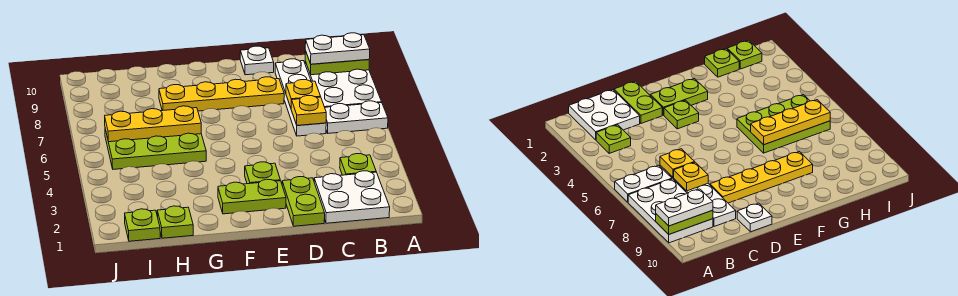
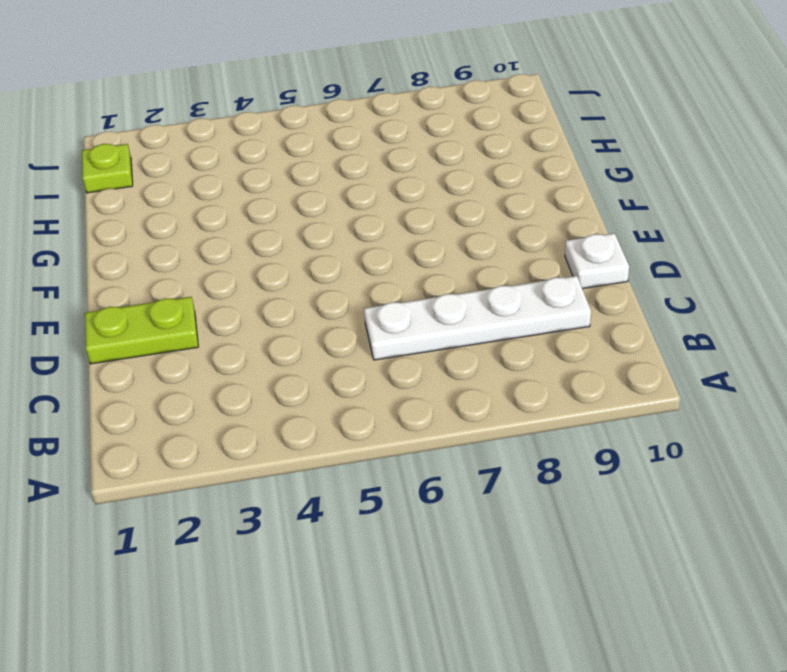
none -> white 1x2 plate [325,101,388,133]
none -> white 2x3 plate [305,62,382,107]
none -> white 2x2 plate [314,171,390,223]

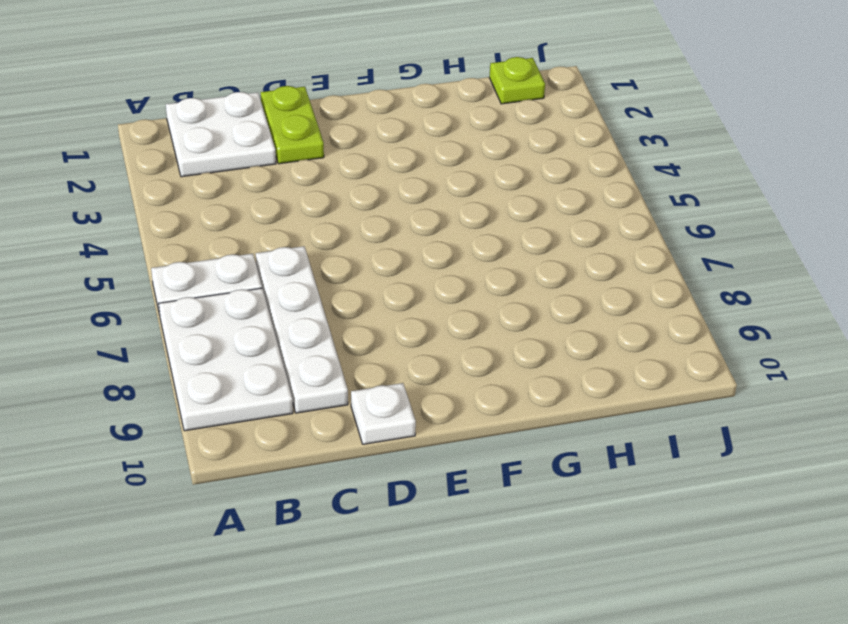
none -> lime 1x1 plate [340,154,376,175]
none -> yellow 1x4 plate [159,77,284,111]
none -> lime 1x2 plate [218,179,286,214]

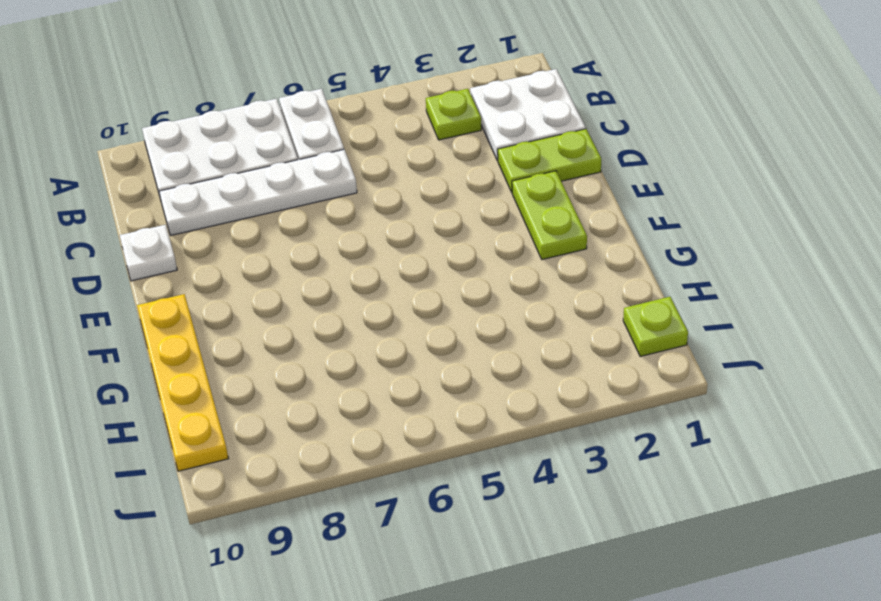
yellow 1x4 plate [137,294,229,471] -> yellow 1x4 plate moved to [159,77,284,111]
none -> lime 1x1 plate [245,162,280,184]
none -> lime 2x3 plate [105,129,206,169]
none -> lime 1x1 plate [157,206,193,238]

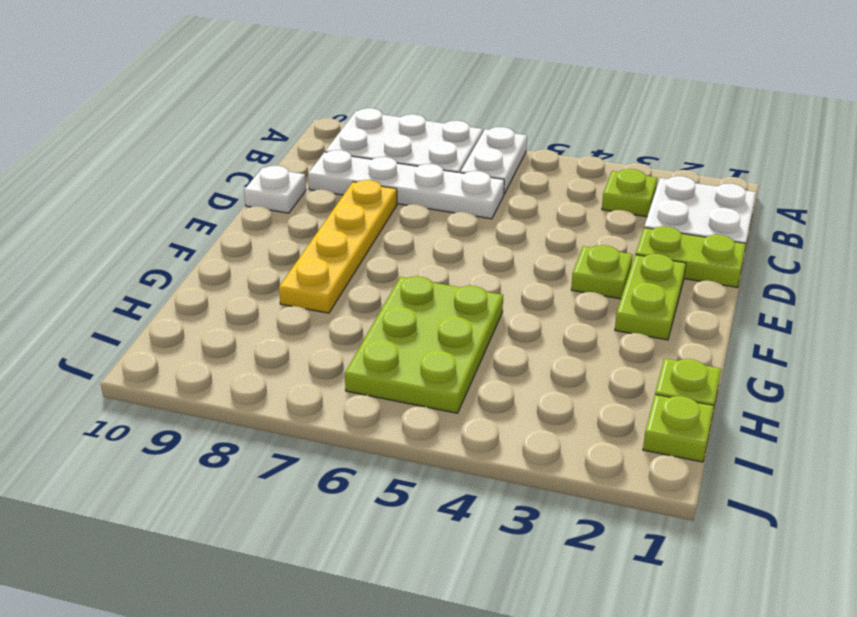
none -> lime 1x2 plate [305,51,369,75]
none -> yellow 1x1 plate [291,96,326,125]
none -> yellow 1x1 plate [286,80,321,108]

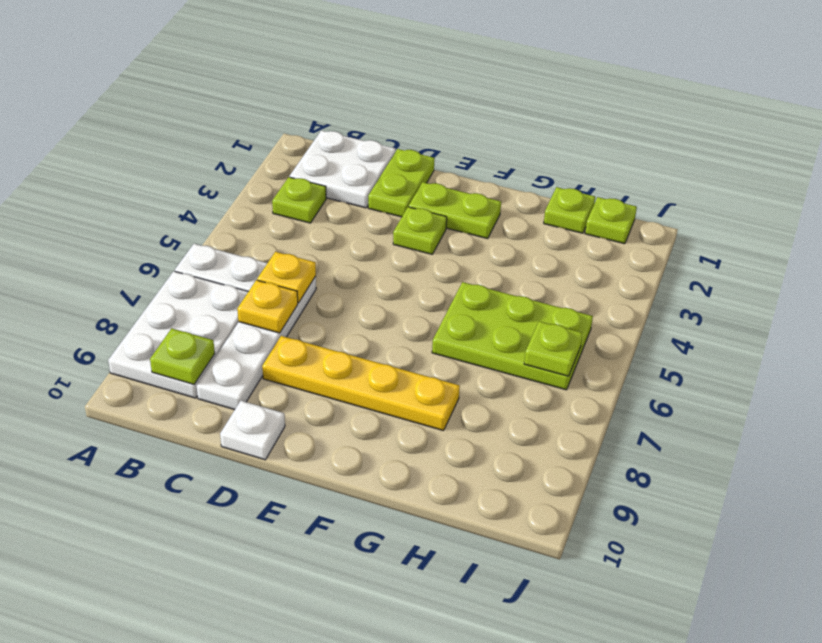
lime 1x1 plate [150,328,215,384] -> lime 1x2 plate [305,51,369,75]
lime 1x1 plate [524,321,583,376] -> yellow 1x3 plate [105,106,201,142]
none -> white 1x2 plate [305,33,370,64]

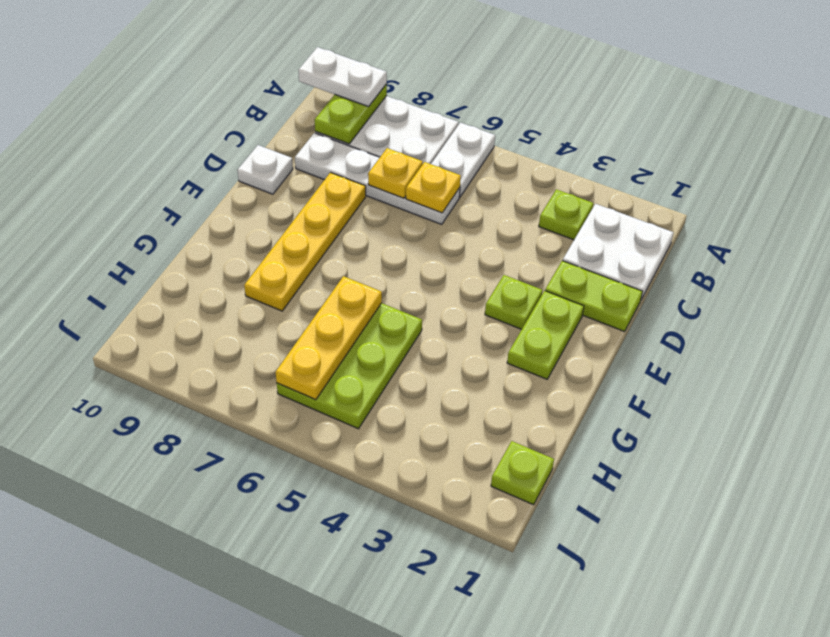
white 1x2 plate [298,47,387,107] -> white 1x2 plate turned to [305,33,370,64]
none -> lime 1x1 plate [157,206,193,238]

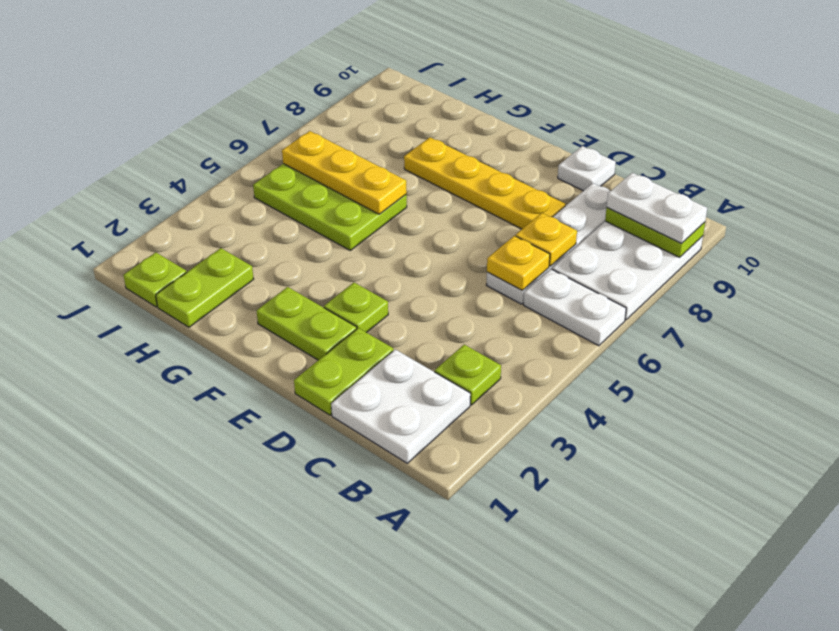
lime 1x2 plate [156,248,253,327] -> lime 1x1 plate [157,206,193,238]

